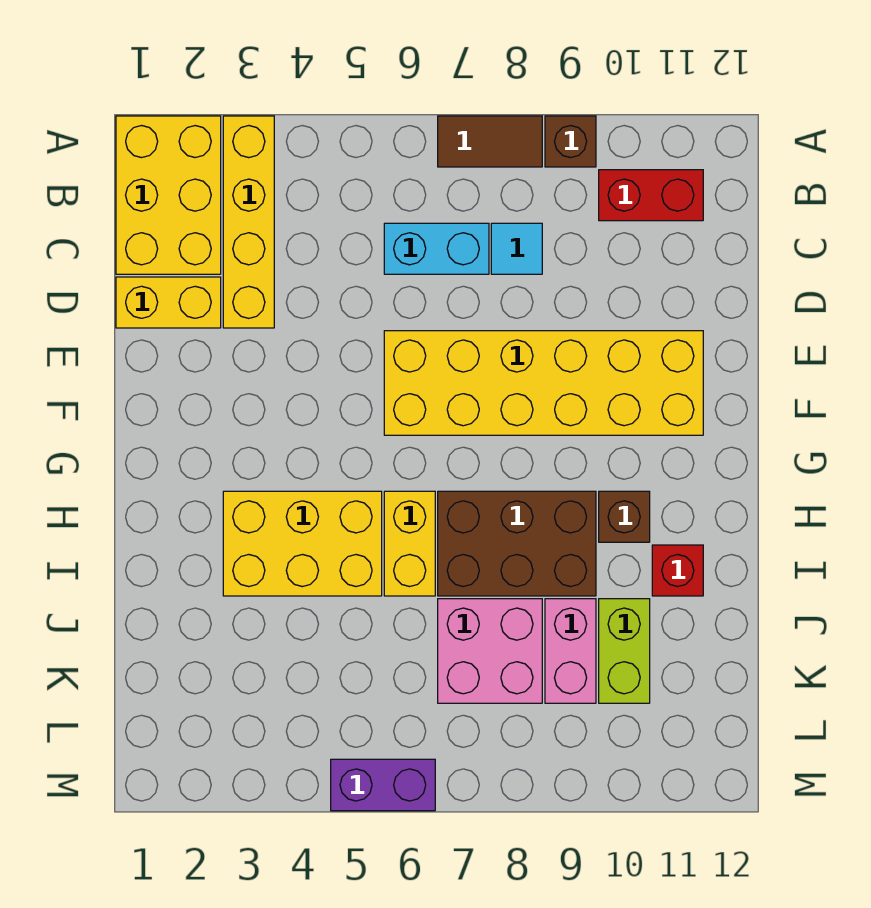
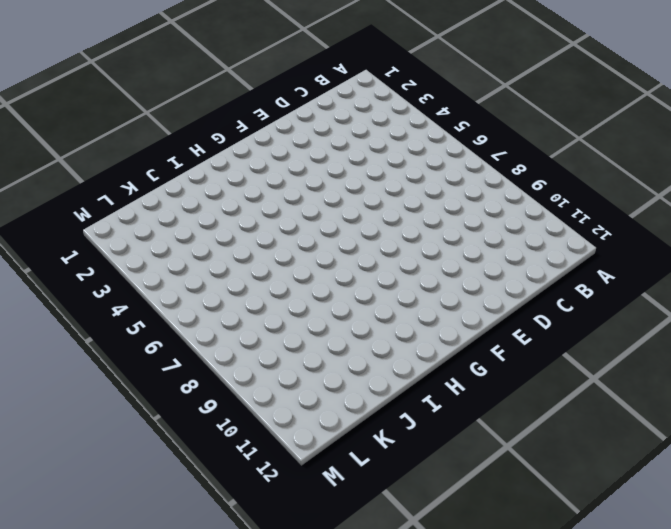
none -> yellow 2x3 brick [116,116,221,274]
none -> yellow 1x4 brick [223,116,274,328]
none -> brown 1x2 tile [438,116,542,167]

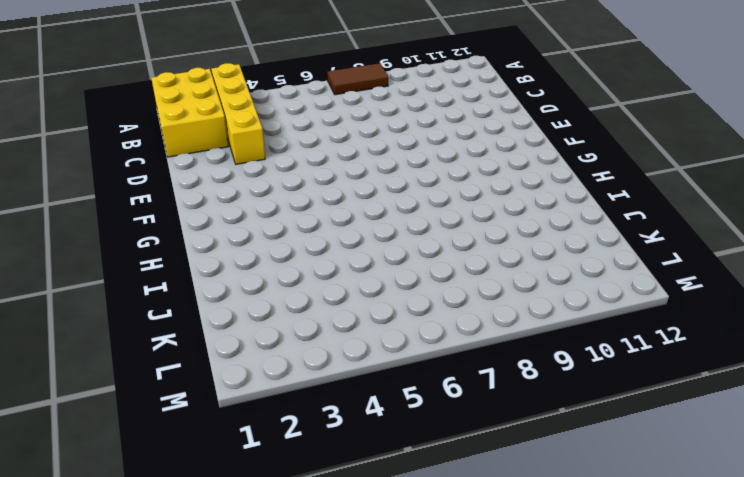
none -> brown 1x1 brick [545,116,596,167]
none -> red 1x2 brick [599,170,703,221]
none -> cyan 1x2 brick [384,223,489,274]

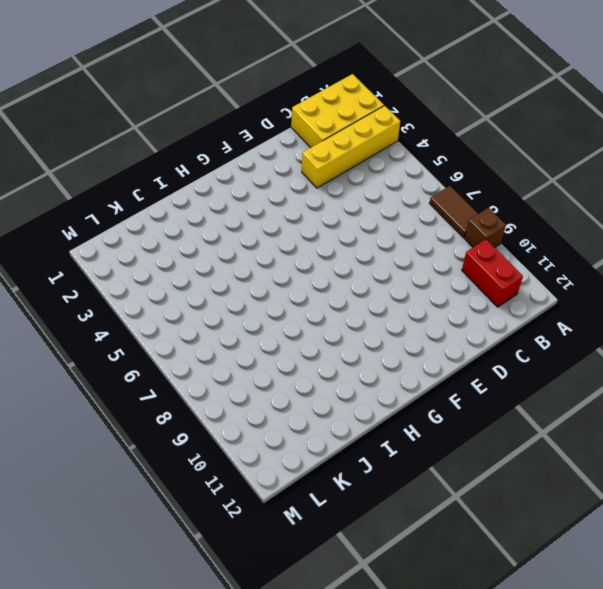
none -> cyan 1x2 brick [384,223,489,274]
none -> cyan 1x1 tile [491,223,542,274]
none -> yellow 1x2 brick [116,277,221,328]

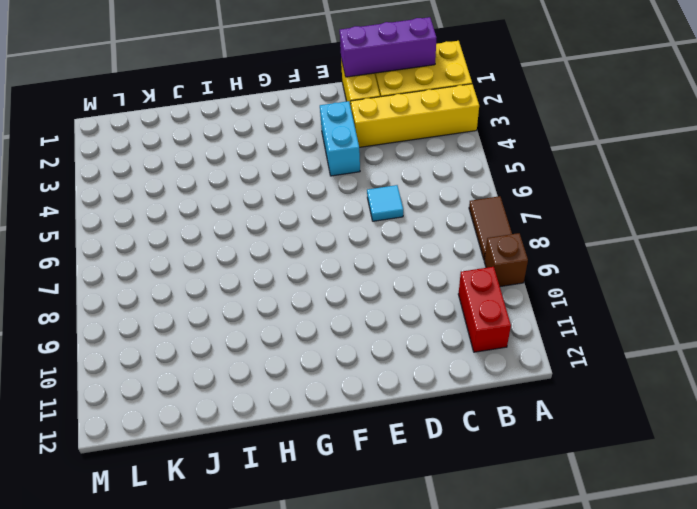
purple 1x3 brick [340,17,436,77] -> none
cyan 1x1 tile [367,185,403,221] -> cyan 1x1 tile moved to [491,223,542,274]
cyan 1x2 brick [320,101,360,176] -> cyan 1x2 brick moved to [384,223,489,274]
none -> yellow 2x6 brick [384,331,703,435]
none -> yellow 2x3 brick [223,491,382,596]
none -> yellow 1x2 brick [384,491,435,596]

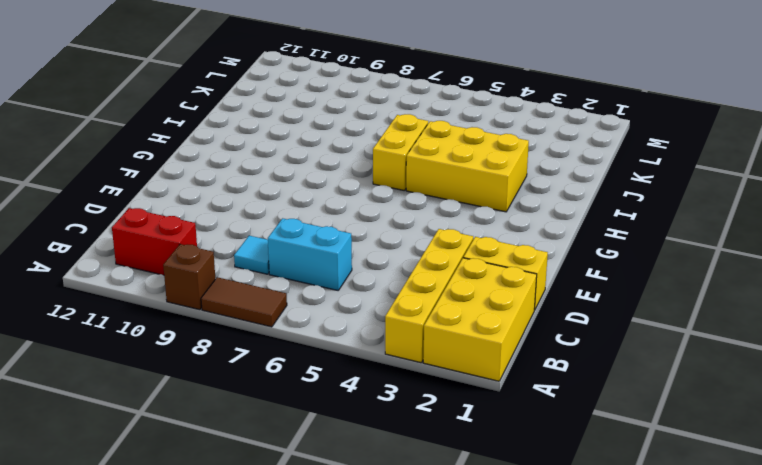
none -> yellow 2x6 brick [384,331,703,435]
none -> brown 2x3 brick [438,491,596,596]
none -> brown 1x1 brick [599,491,650,542]

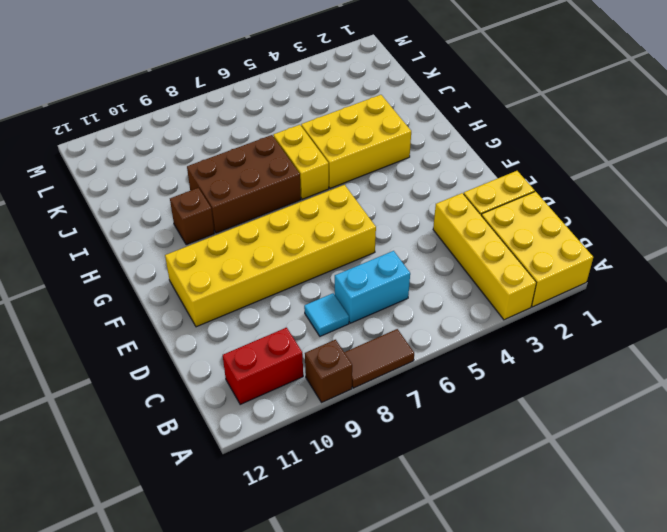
none -> red 1x1 brick [652,545,703,596]
none -> pink 2x2 brick [438,599,542,703]
none -> pink 1x2 brick [545,599,596,703]

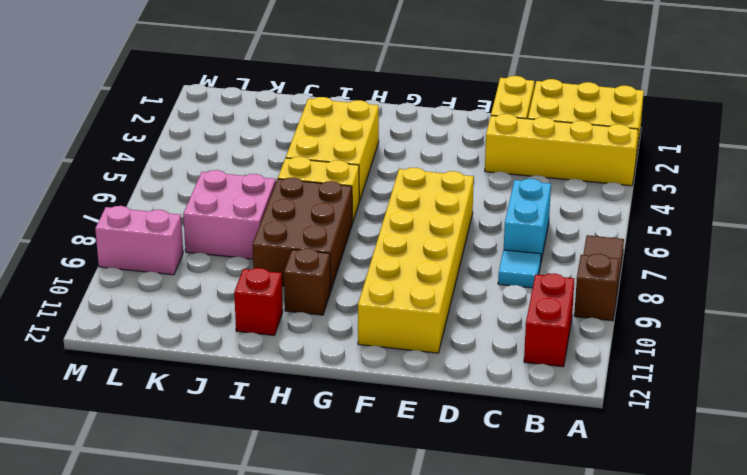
pink 1x2 brick [95,206,183,275] -> pink 1x2 brick moved to [545,599,596,703]
none -> lime 1x2 brick [599,599,650,703]
none -> purple 1x2 brick [331,759,435,811]

